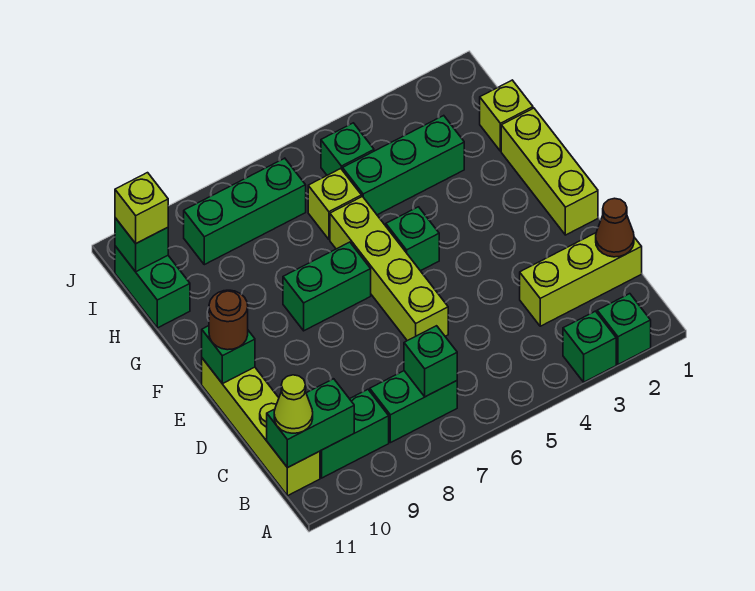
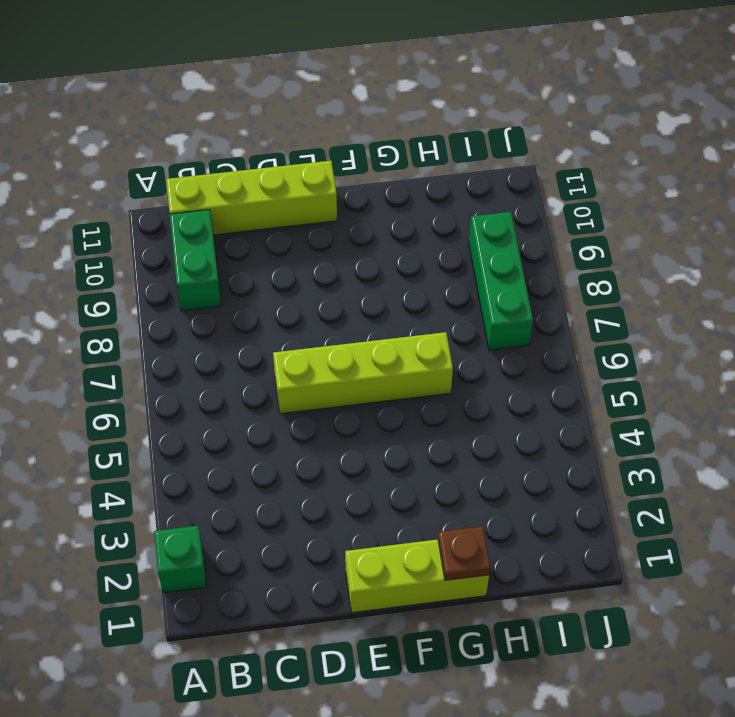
brown 1x1 plate [438,527,490,580] -> none
none -> green 1x1 brick [563,311,616,382]
none -> green 1x2 brick [370,371,457,443]
none -> lime 1x3 brick [520,233,642,326]

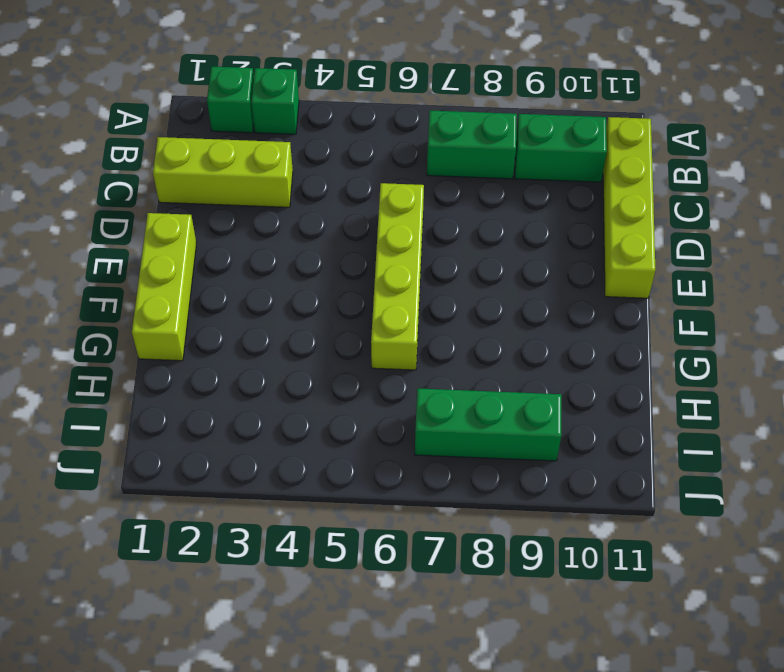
none -> green 1x1 brick [386,207,439,271]
none -> green 1x2 brick [283,242,371,331]
none -> lime 1x1 brick [480,80,533,151]

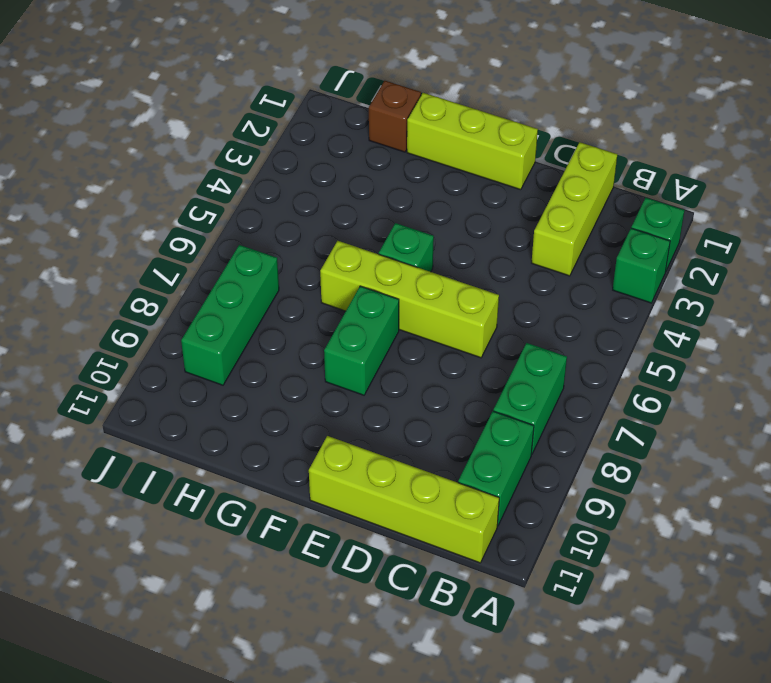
brown 1x1 brick [369,81,421,152] -> lime 1x1 brick [480,80,533,151]
none -> green 1x3 brick [343,116,464,215]
none -> lime 1x1 brick [308,169,362,239]
none -> green 1x2 brick [115,246,190,328]

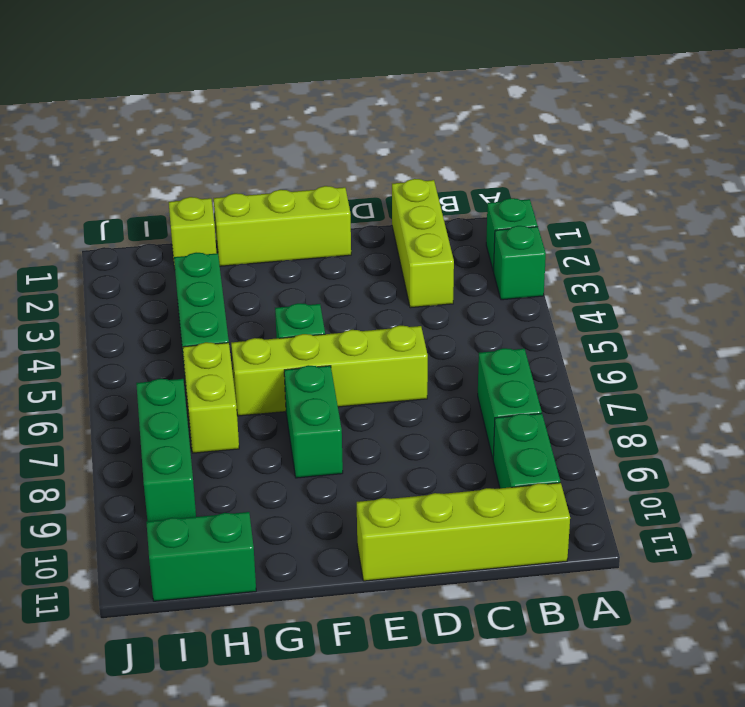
lime 1x2 brick [183,342,239,453] -> lime 1x1 brick [308,169,362,239]
none -> green 1x1 brick [321,123,374,175]
none -> green 1x1 brick [404,326,457,397]
none -> green 1x2 brick [267,379,354,468]

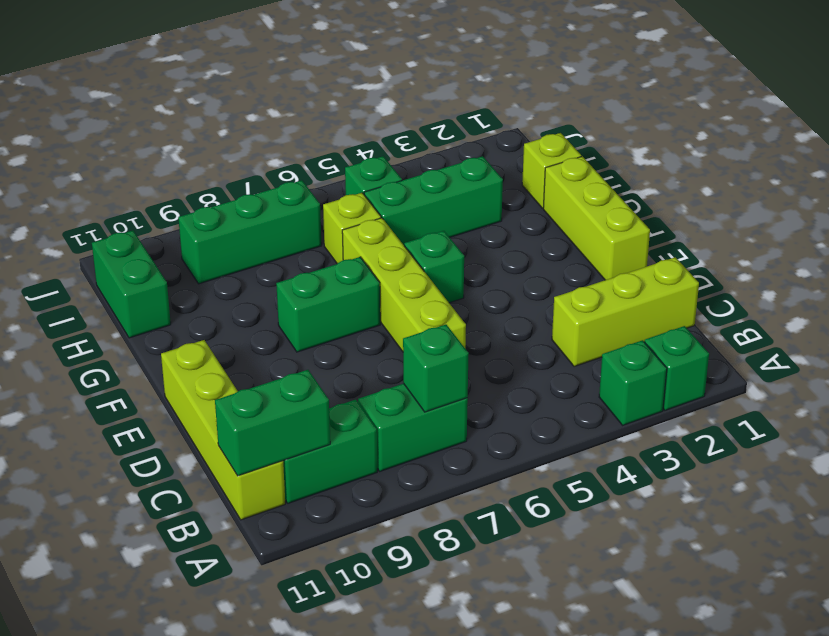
none -> brown 1x1 cone [596,198,634,257]
none -> green 1x1 brick [202,326,255,384]
none -> green 1x1 brick [115,218,168,272]

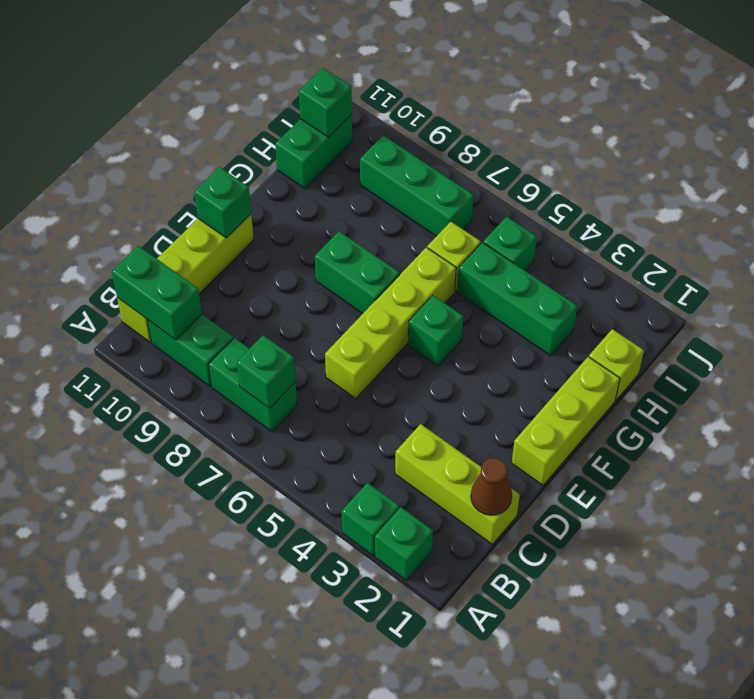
none -> lime 1x1 cone [274,375,313,433]
none -> brown 1x1 round brick [209,290,248,350]
none -> lime 1x1 brick [115,173,168,243]

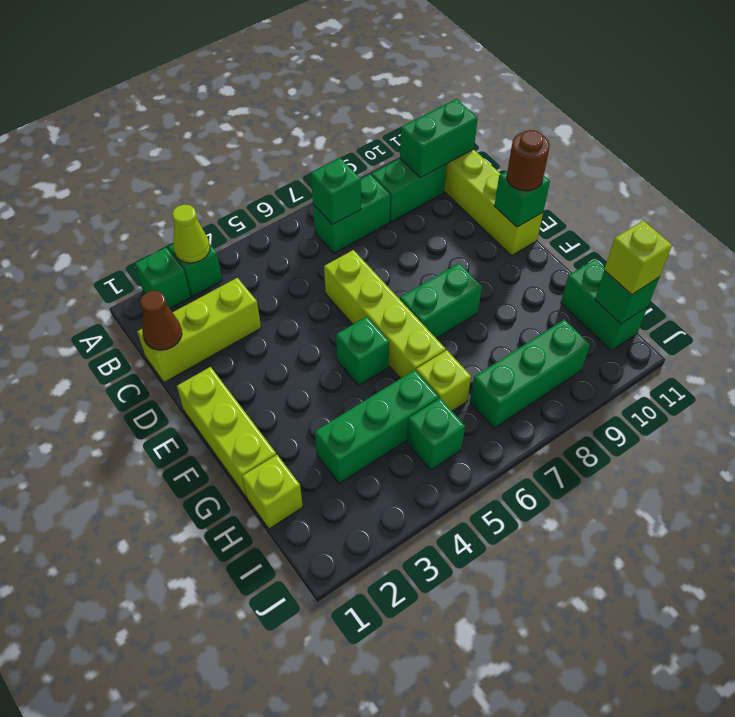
lime 1x1 cone [172,205,210,263] -> lime 1x1 cone moved to [274,375,313,433]

